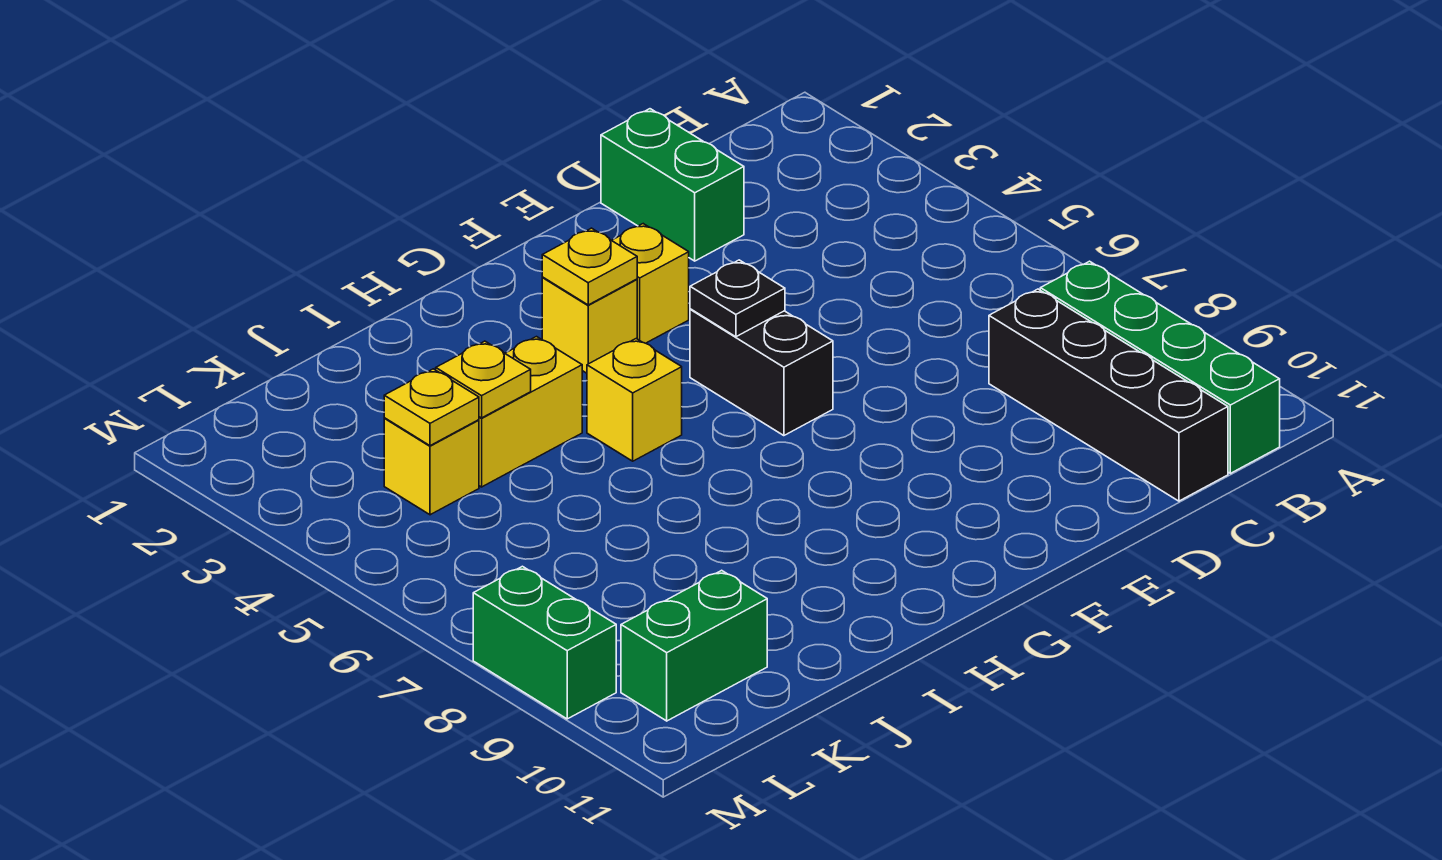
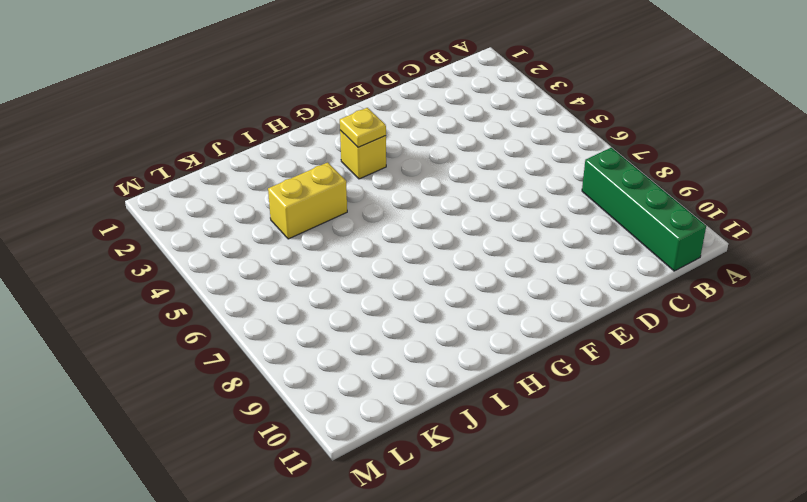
none -> black 1x4 brick [989,289,1228,501]
none -> green 1x2 brick [601,109,744,261]
none -> yellow 1x1 brick [612,224,689,343]

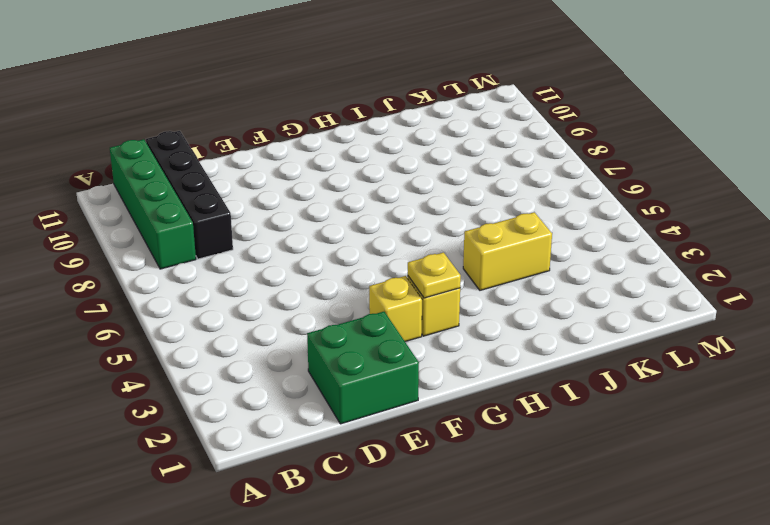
green 2x2 brick [307,312,419,424] -> green 1x2 brick [601,109,744,261]
none -> black 1x2 brick [690,309,833,436]
none -> yellow 1x1 brick [587,339,682,461]
none -> yellow 1x1 brick [384,418,479,515]

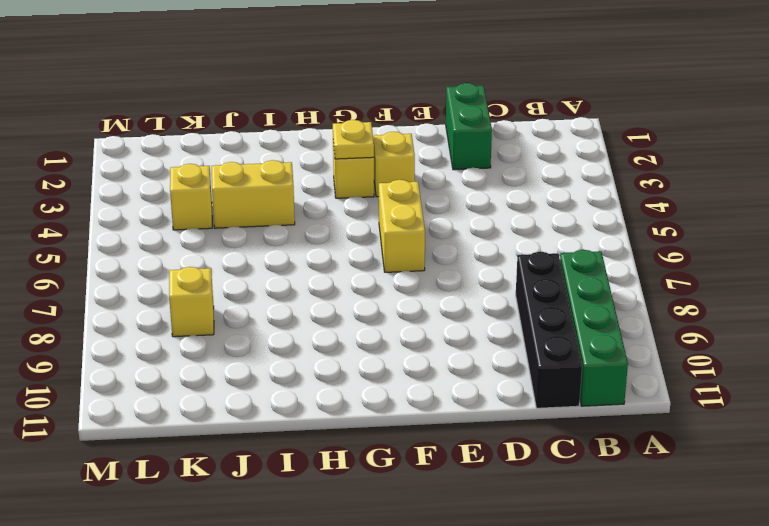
yellow 1x2 brick [379,180,425,272] -> black 1x2 brick [690,309,833,436]
yellow 1x1 brick [169,267,214,337] -> yellow 1x1 brick moved to [587,339,682,461]
none -> green 1x2 brick [621,570,767,721]
none -> green 1x2 brick [473,566,616,719]
none -> black 1x1 plate [690,260,785,337]

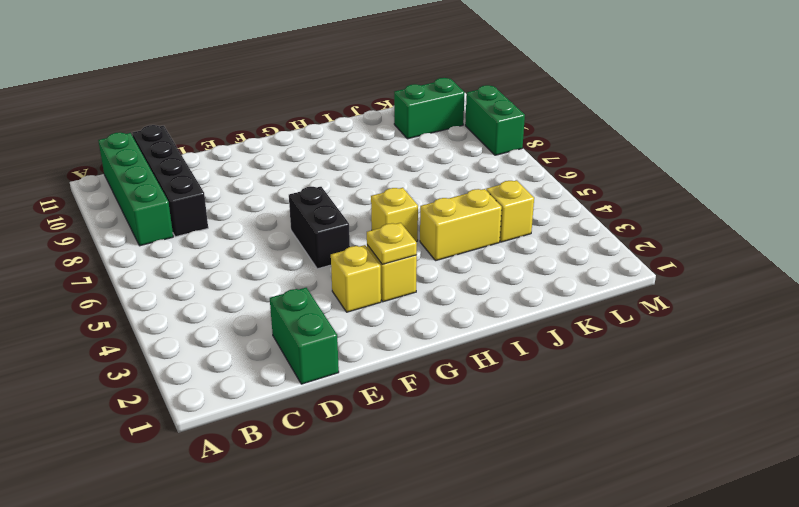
none -> black 1x1 plate [690,260,785,337]
none -> yellow 1x1 plate [436,341,531,418]
none -> yellow 1x1 plate [384,369,479,446]

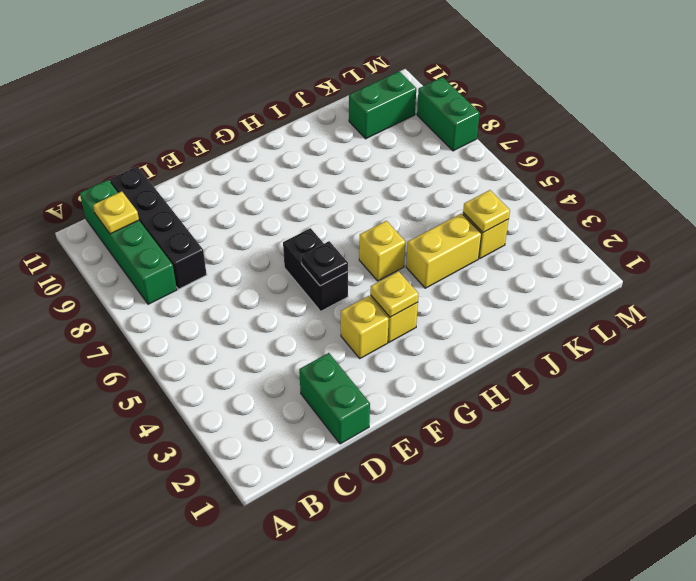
yellow 1x1 plate [93,191,139,234] -> yellow 1x1 plate moved to [436,341,531,418]

